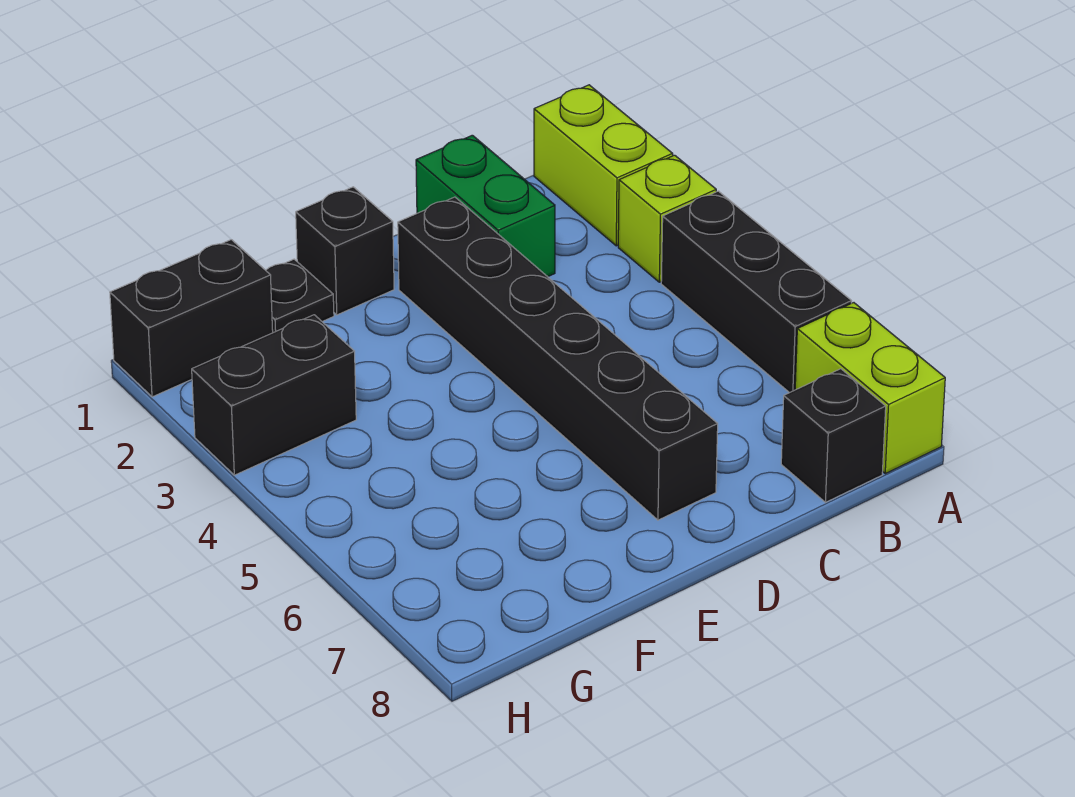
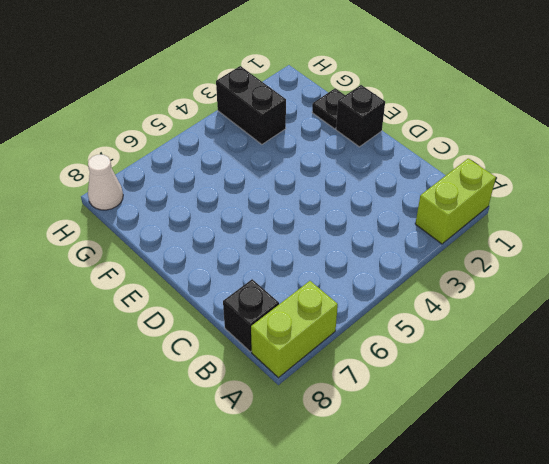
white 1x1 cone [88,155,123,210] -> none
none -> lime 1x1 brick [618,155,716,282]
none -> black 1x3 brick [661,191,852,393]

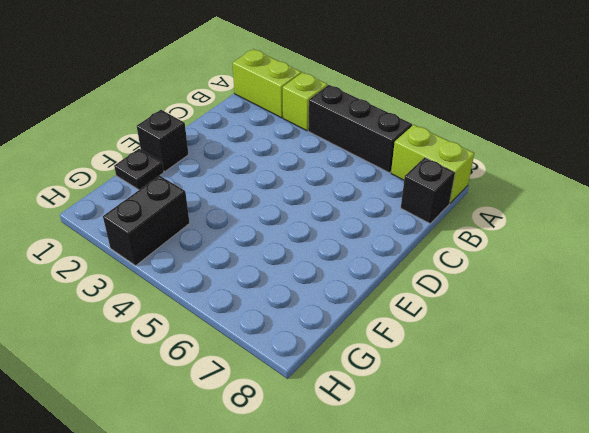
none -> green 1x2 brick [416,135,555,277]
none -> black 1x6 brick [398,197,718,520]

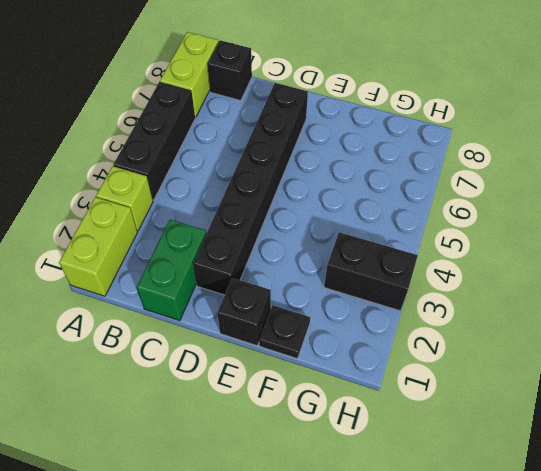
none -> black 1x2 brick [110,240,273,397]

